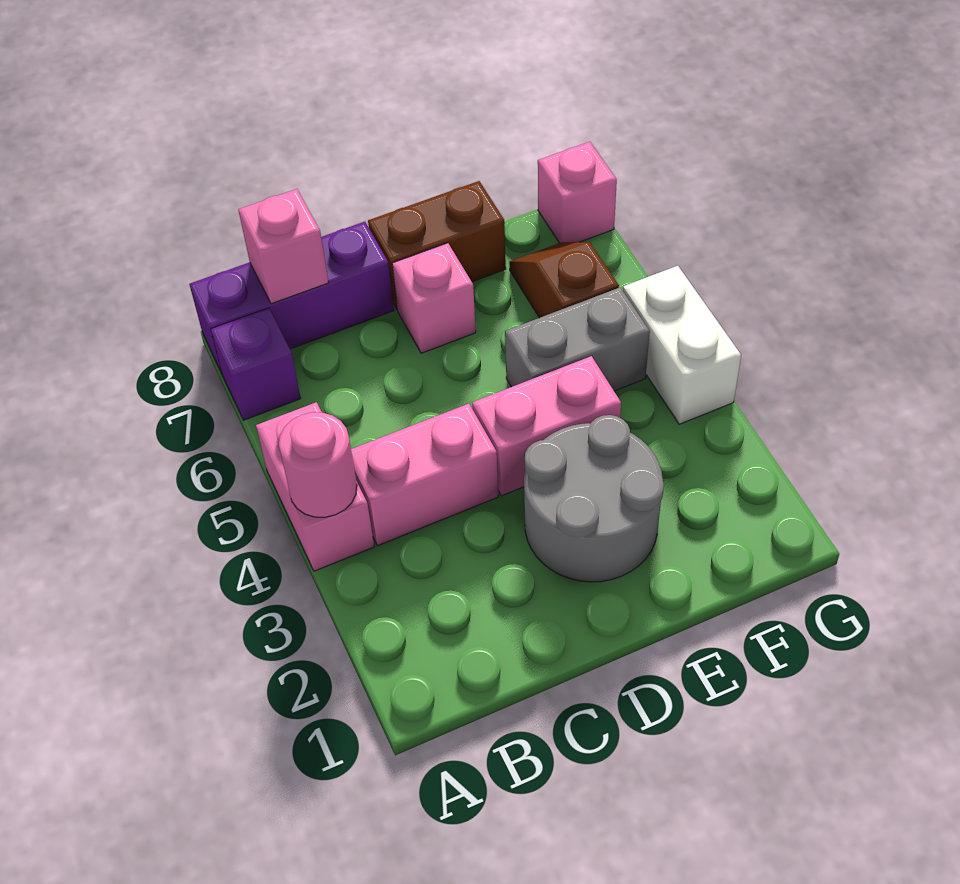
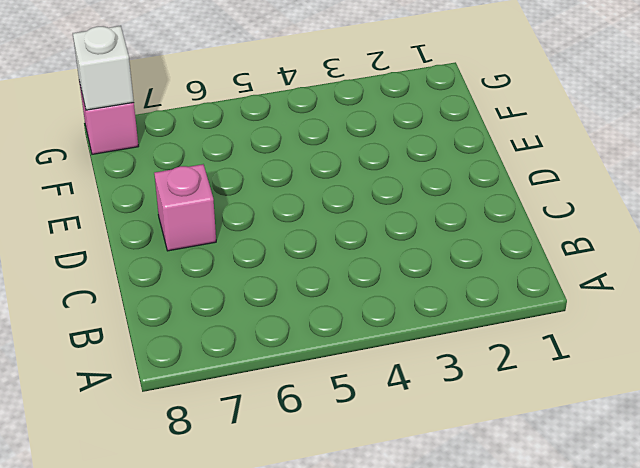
white 1x1 brick [73,26,134,110] -> none
none -> pink 1x2 brick [256,402,374,571]
none -> purple 1x1 brick [211,308,301,420]
none -> purple 1x3 brick [189,222,394,373]

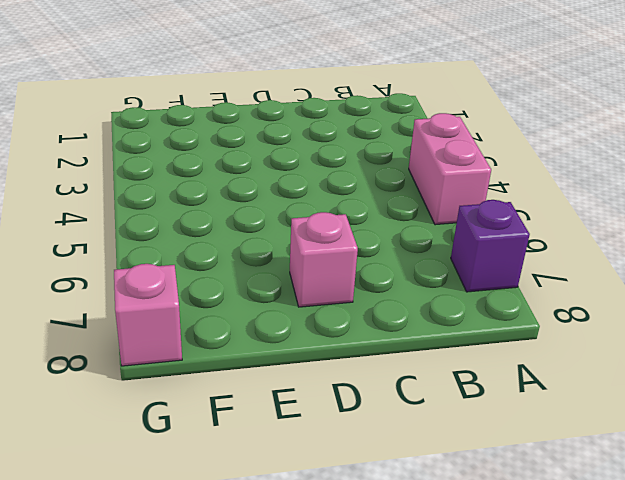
none -> purple 1x3 brick [189,222,394,373]
none -> pink 1x2 brick [351,404,498,546]
none -> grey 2x2 round brick [524,415,664,582]

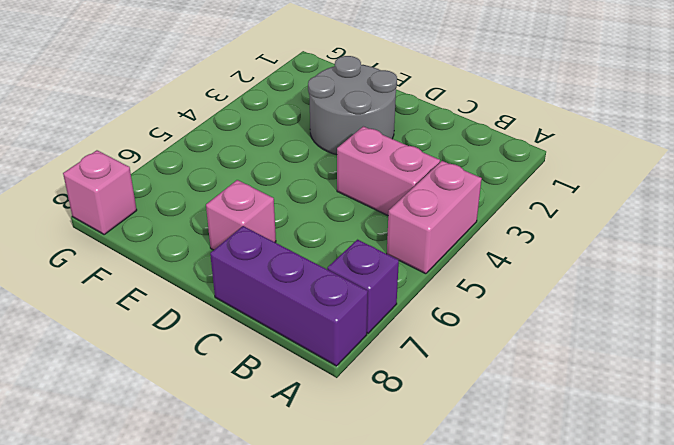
none -> pink 1x2 brick [472,356,621,496]
none -> brown 1x2 brick [368,181,506,309]
none -> grey 1x2 brick [505,288,650,391]

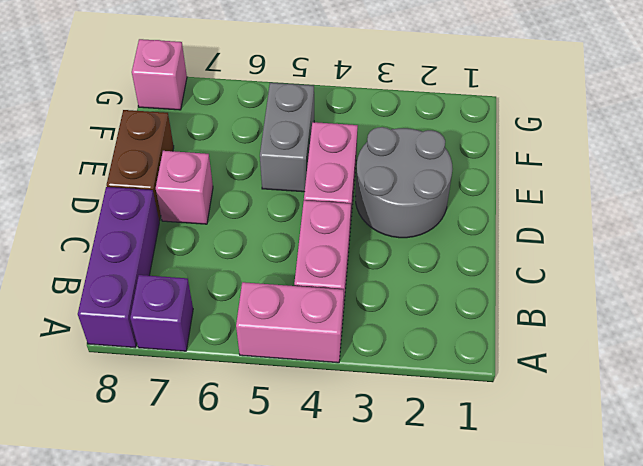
none -> brown 1x2 slope [509,242,619,318]
none -> white 1x2 brick [623,266,741,424]
none -> pink 1x1 round brick [279,412,357,517]

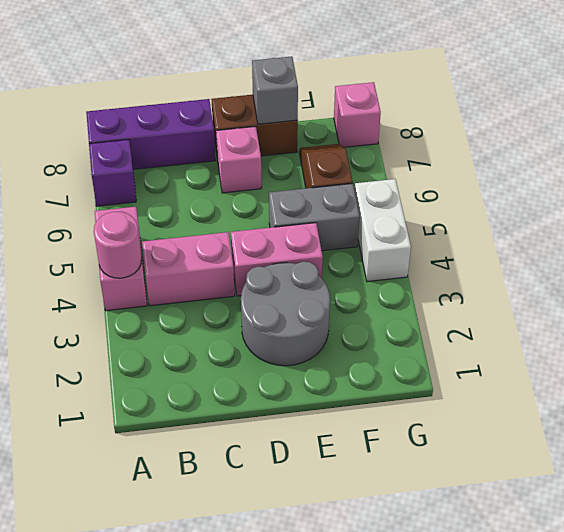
grey 1x1 brick [252,57,298,124] -> none
none -> pink 1x1 brick [238,189,329,304]

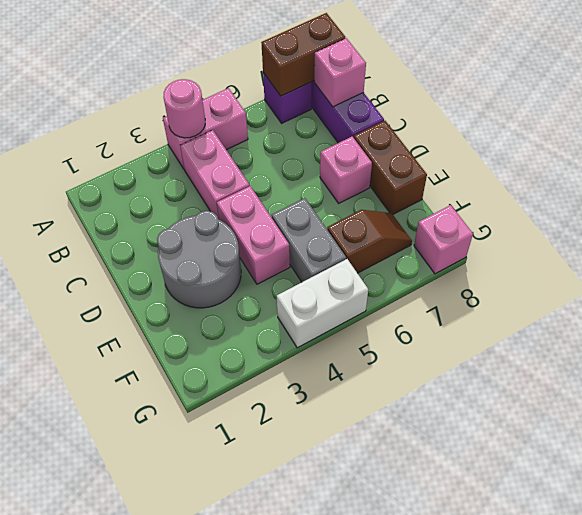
brown 1x2 brick [261,13,345,96] -> none

